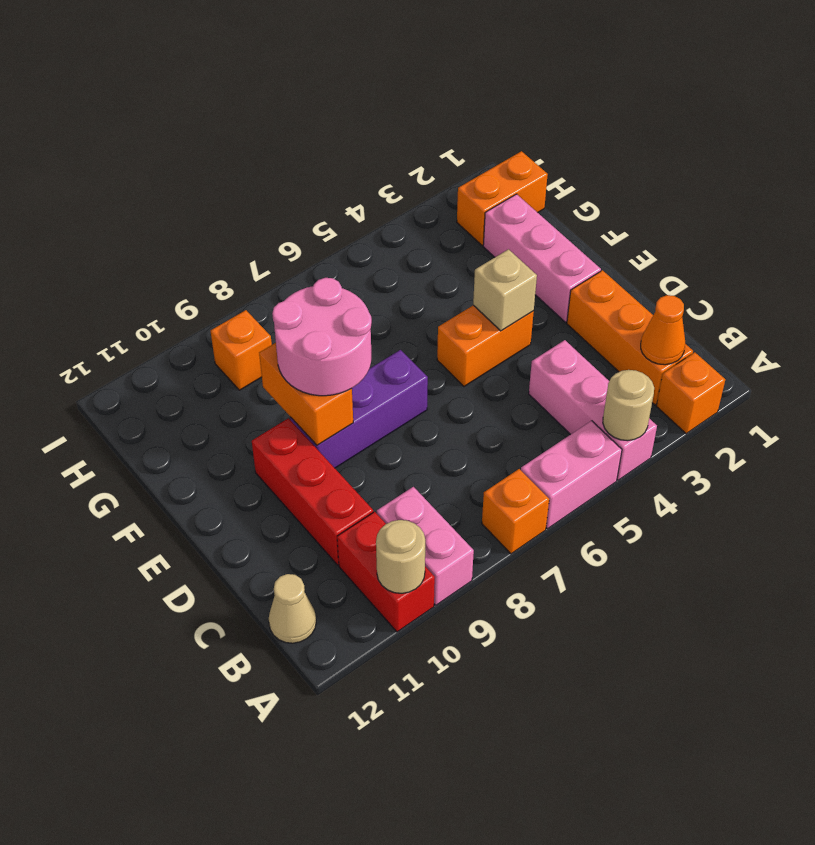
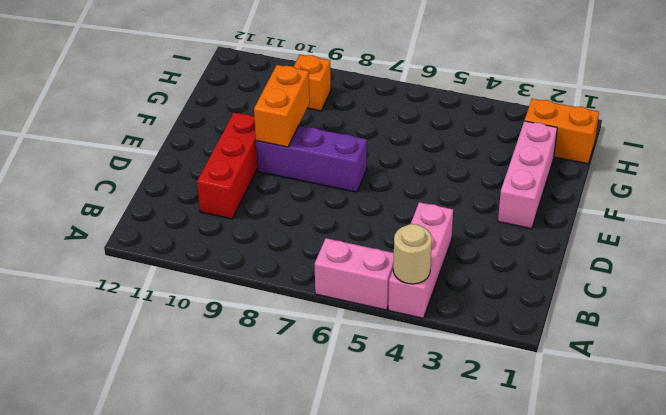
none -> orange 1x1 brick [656,352,725,434]
none -> orange 1x1 brick [482,469,549,554]
none -> pink 1x2 brick [377,487,474,605]

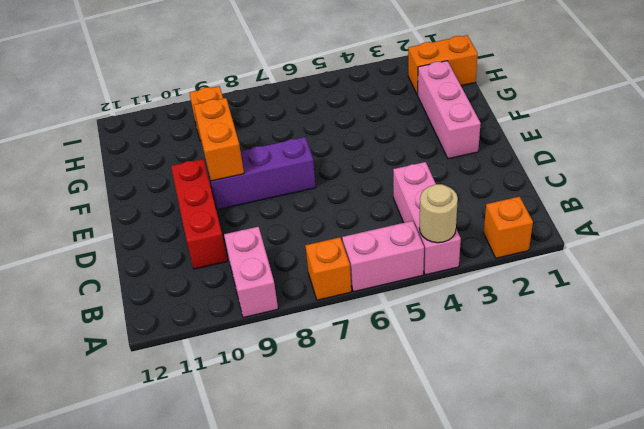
none -> red 1x2 brick [337,512,435,632]
none -> orange 1x3 brick [567,270,693,405]
none -> tan 1x1 cone [269,574,316,643]

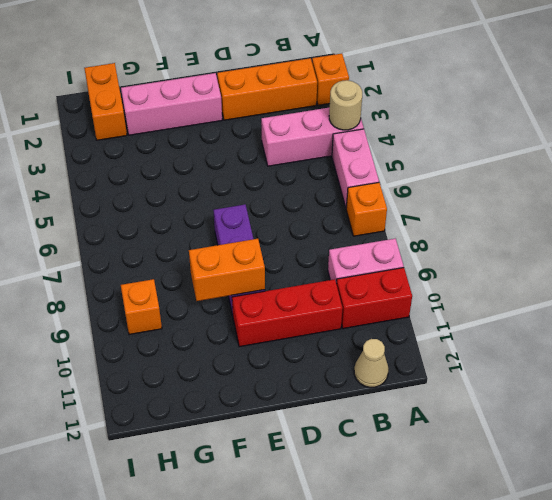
none -> orange 1x2 brick [437,305,534,386]
none -> tan 1x1 round brick [376,520,425,593]
none -> orange 1x1 cone [641,295,685,365]

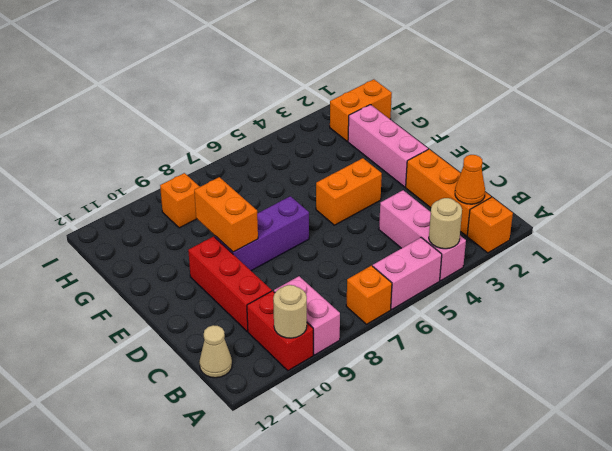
none -> tan 1x1 brick [473,249,537,331]
none -> pink 2x2 round brick [272,278,372,396]

